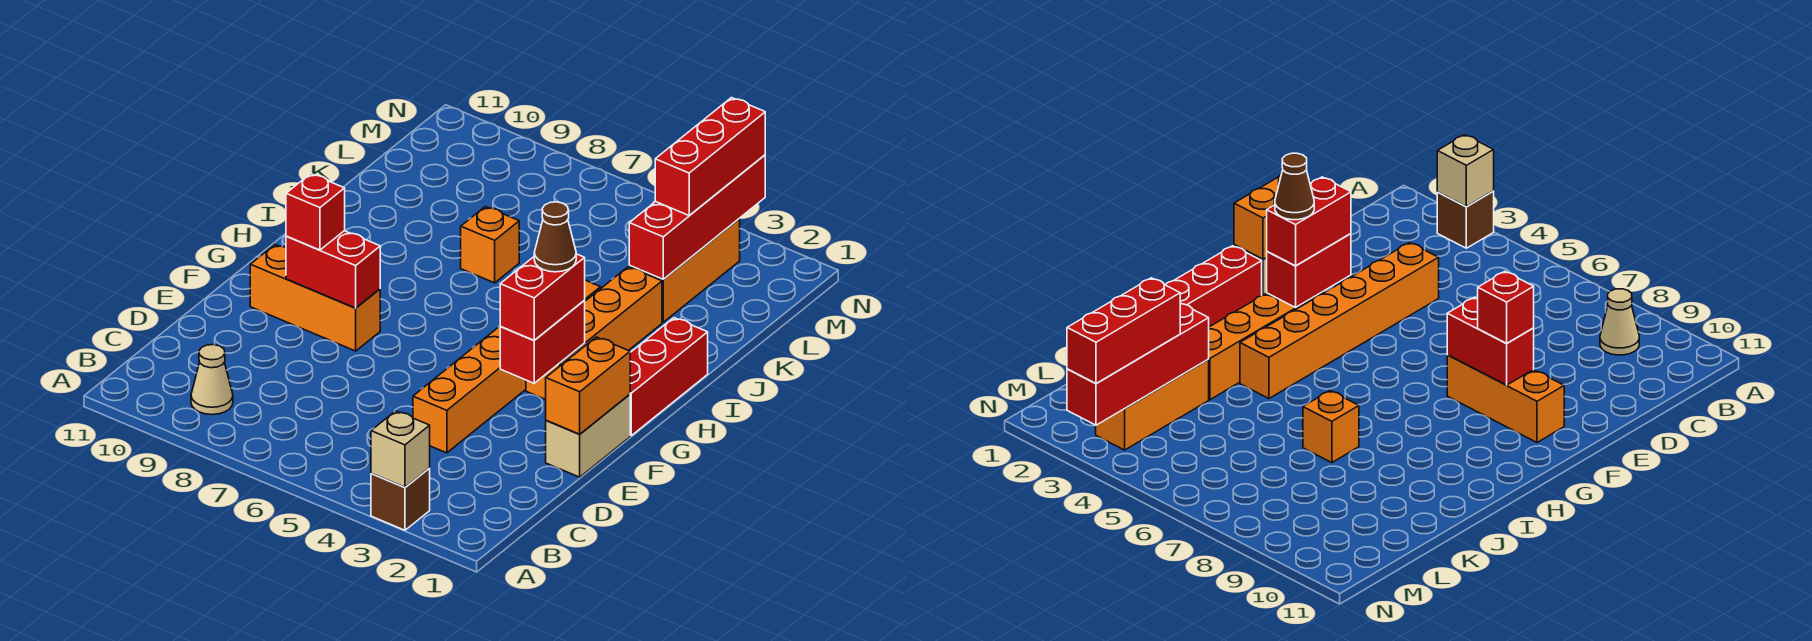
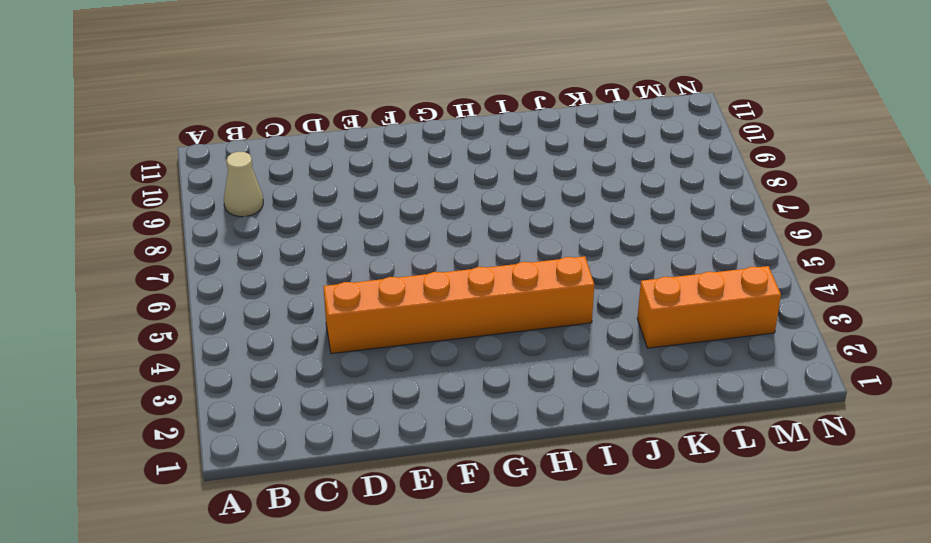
none -> brown 1x1 brick [371,468,430,530]
none -> tan 1x2 brick [546,394,630,477]
none -> orange 1x3 brick [250,245,380,351]

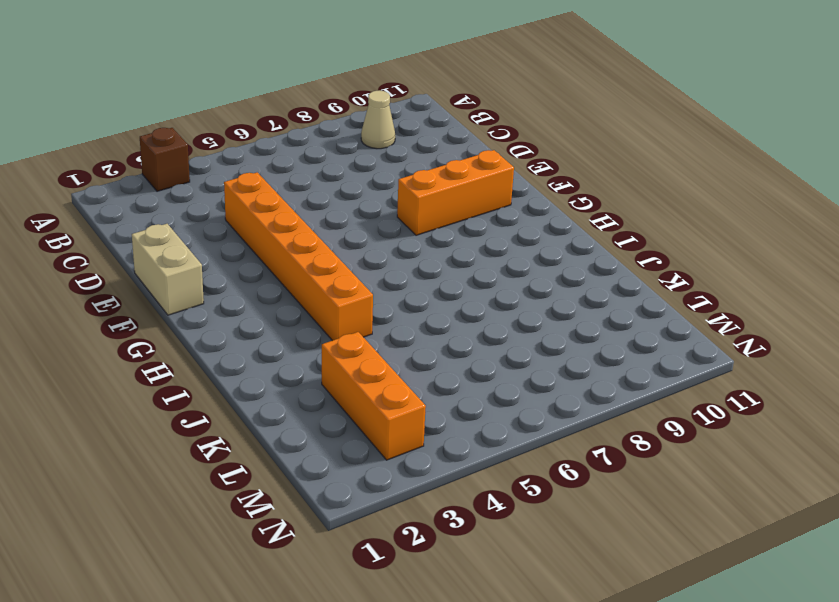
none -> red 1x3 brick [630,318,708,435]
none -> orange 1x4 brick [526,267,662,400]
none -> orange 1x1 brick [461,207,519,283]

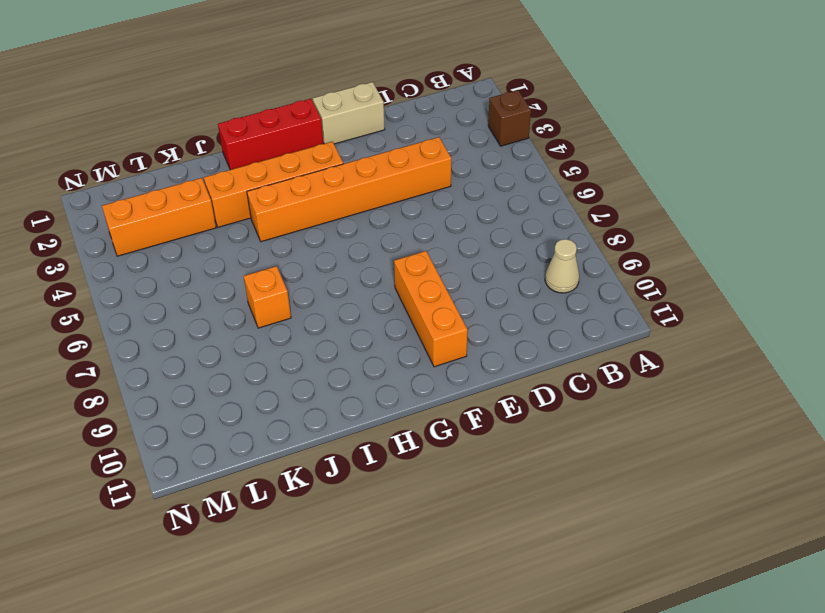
none -> tan 1x1 brick [371,411,430,487]
none -> orange 1x2 brick [546,337,630,434]
none -> red 1x2 brick [500,301,585,383]

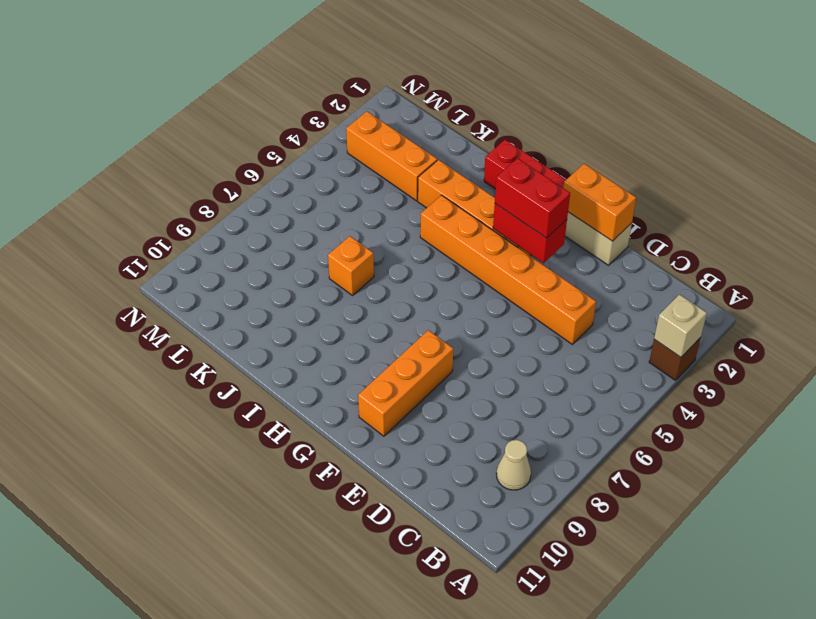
none -> red 1x2 brick [286,231,380,308]
none -> red 1x4 brick [629,155,765,279]
none -> red 1x1 brick [286,174,345,250]

